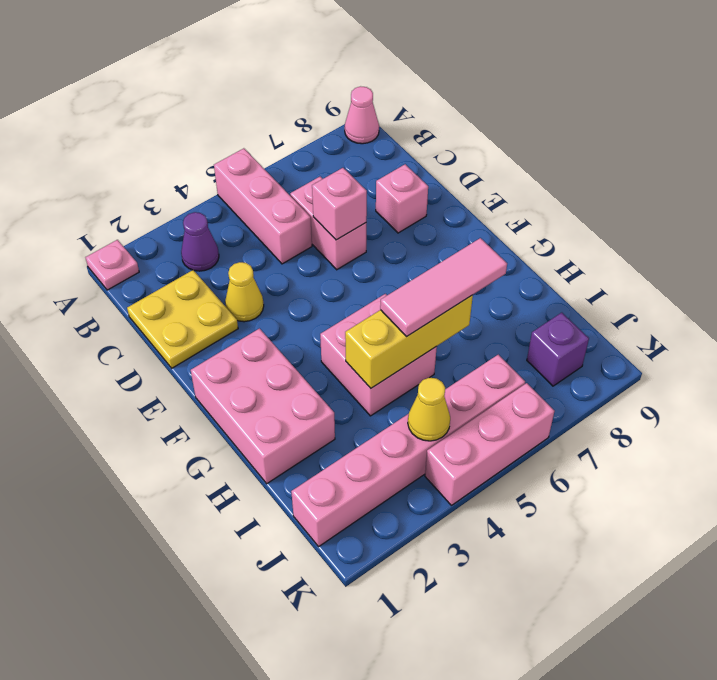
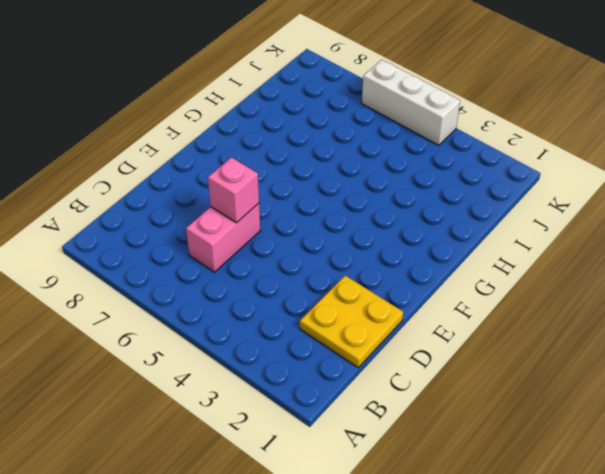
white 1x3 brick [362,60,460,145] -> pink 1x3 brick [425,383,554,505]
none -> pink 1x1 plate [85,240,139,290]
none -> pink 1x3 brick [214,148,312,264]
none -> pink 1x1 cone [345,86,379,144]

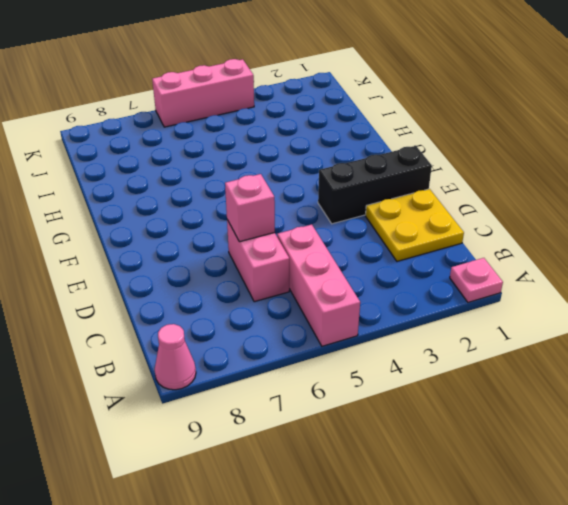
black 1x3 brick [318,146,432,224] -> none
none -> purple 1x1 cone [181,212,219,271]
none -> yellow 1x1 cone [225,262,264,322]
none -> pink 1x1 brick [376,164,428,233]

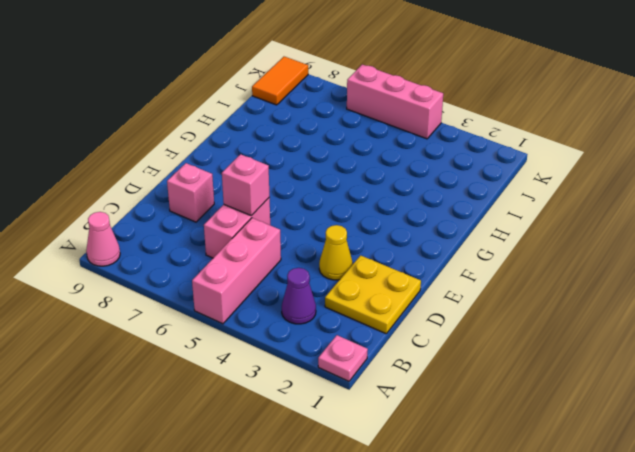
orange 1x2 tile [252,57,308,105] -> none
none -> pink 2x3 brick [191,329,335,484]
none -> pink 2x2 brick [320,294,437,416]
none -> pink 1x6 brick [291,355,525,546]

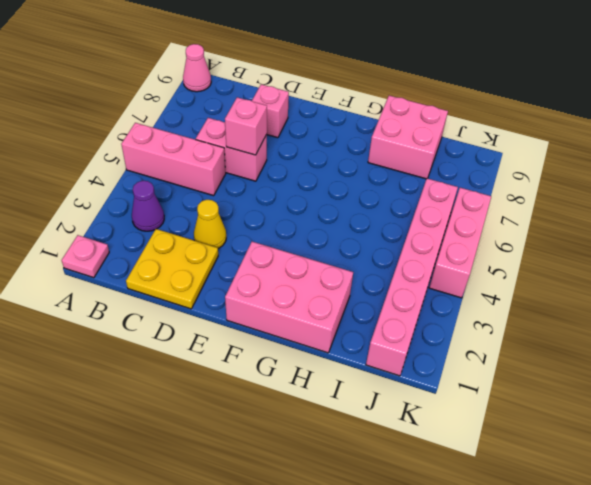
pink 2x2 brick [368,96,448,179] -> pink 2x2 brick moved to [320,294,437,416]
none -> purple 1x1 brick [527,313,589,386]
none -> yellow 1x3 brick [345,295,473,388]
none -> yellow 1x1 cone [408,378,450,441]

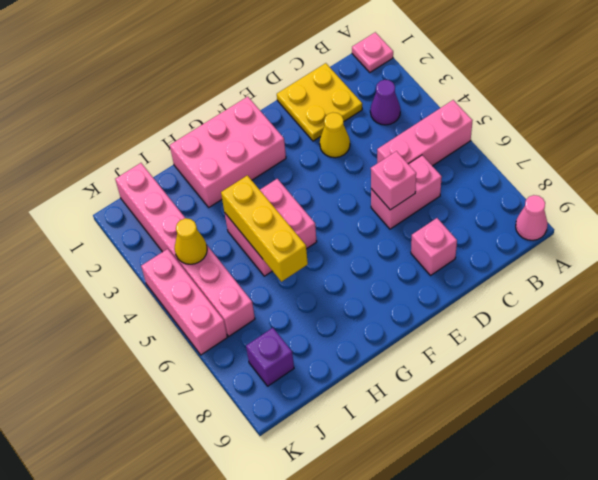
none -> pink 1x3 tile [380,238,507,337]

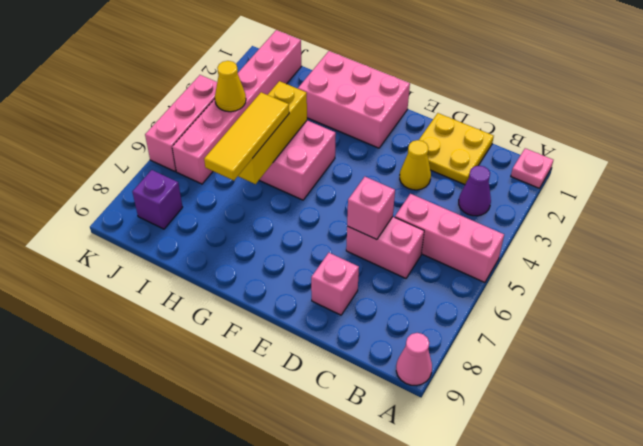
yellow 1x3 tile [204,92,289,181] -> pink 1x3 tile [380,238,507,337]

